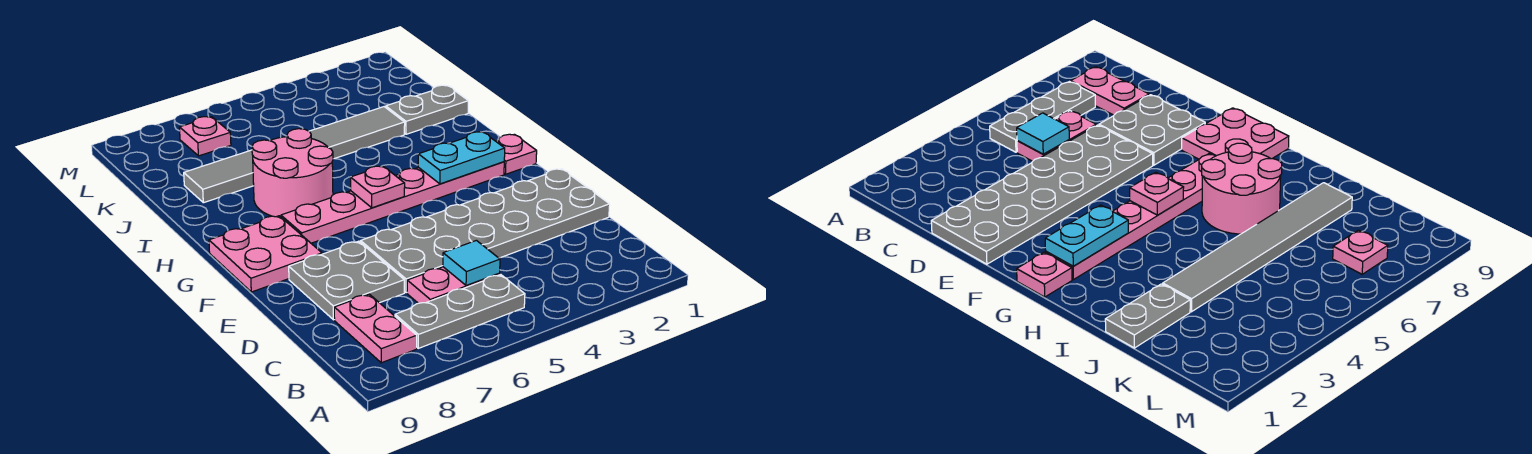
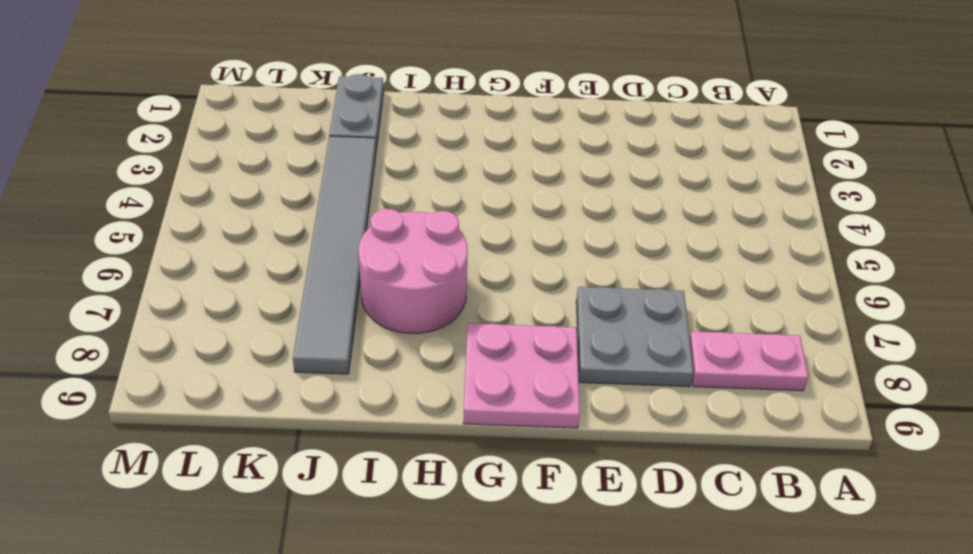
none -> grey 1x3 plate [395,275,525,348]
none -> pink 1x2 plate [407,267,500,303]
none -> grey 2x6 plate [361,169,610,293]

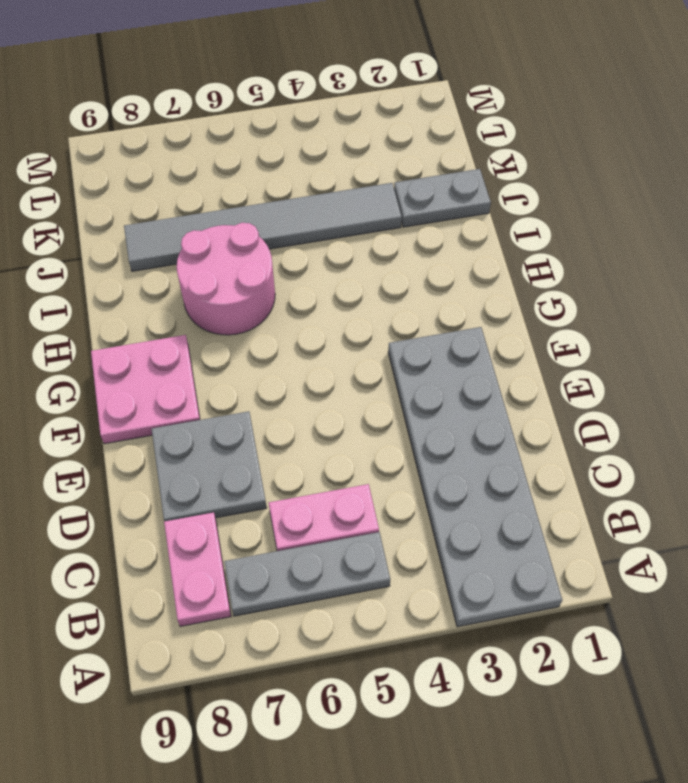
grey 2x6 plate [388,327,562,627] -> grey 2x6 plate turned to [361,169,610,293]
none -> pink 1x1 plate [496,134,537,174]
none -> pink 1x6 plate [281,162,504,243]
none -> pink 1x1 plate [179,117,231,156]

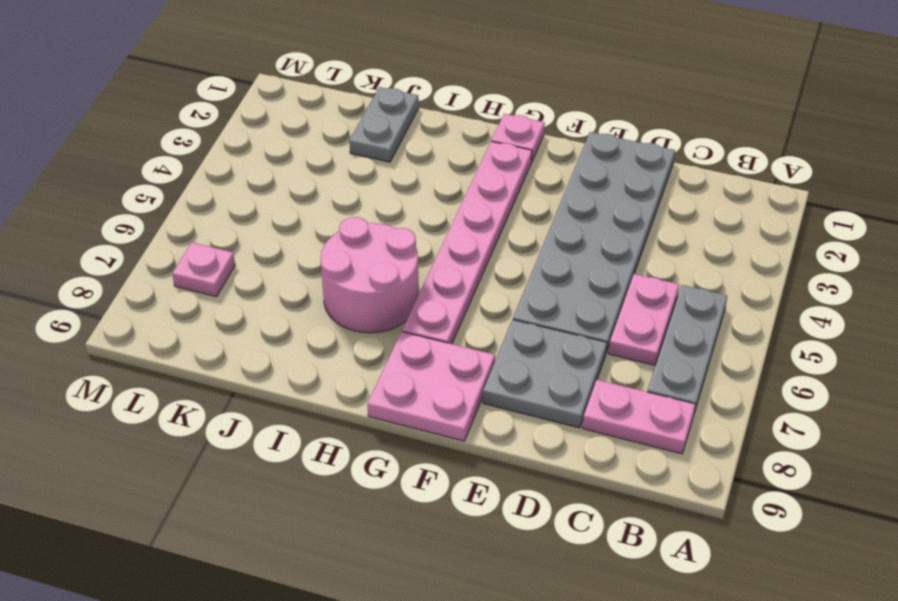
none -> grey 1x6 tile [184,107,405,203]
none -> cyan 1x1 tile [443,240,500,285]
none -> cyan 1x2 plate [418,132,505,184]

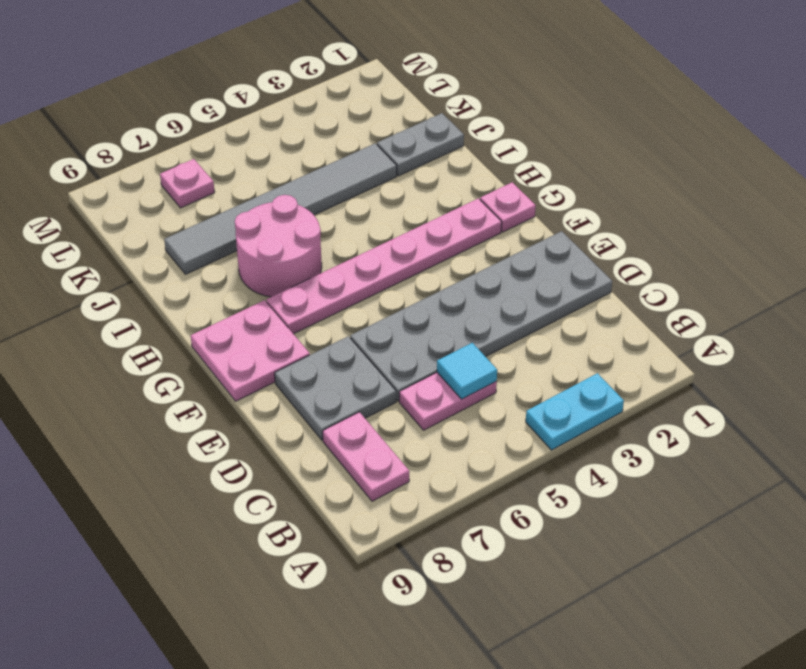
cyan 1x2 plate [526,373,624,450] -> cyan 1x2 plate moved to [418,132,505,184]
none -> grey 1x3 plate [395,275,525,348]
none -> pink 1x1 plate [351,166,405,208]

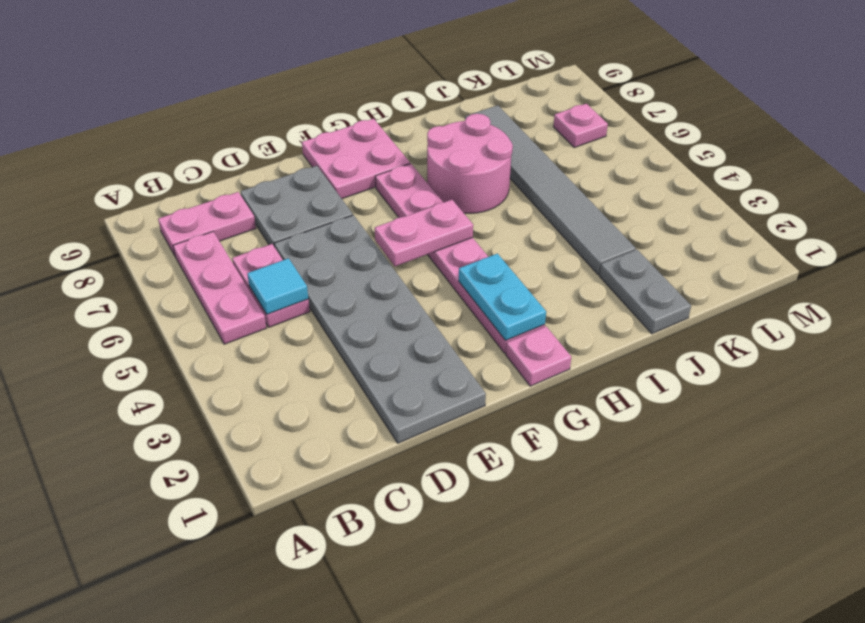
pink 1x3 plate [173,232,266,344] -> grey 1x3 plate [395,275,525,348]
pink 1x2 plate [375,200,473,266] -> pink 1x1 plate [351,166,405,208]

